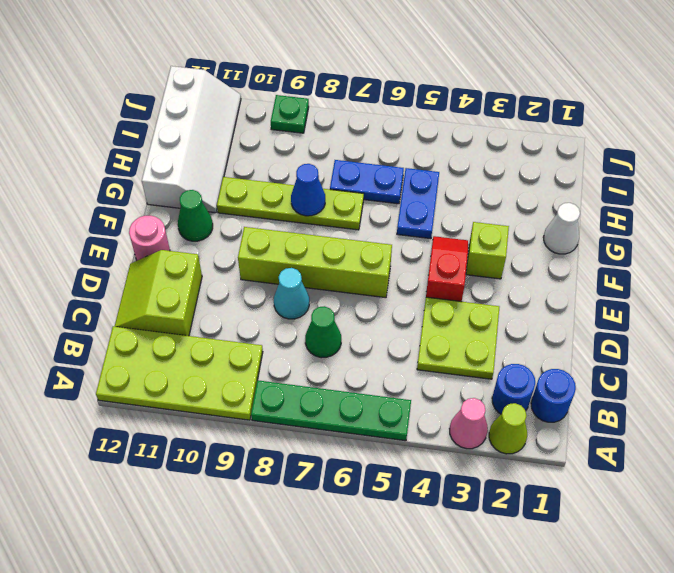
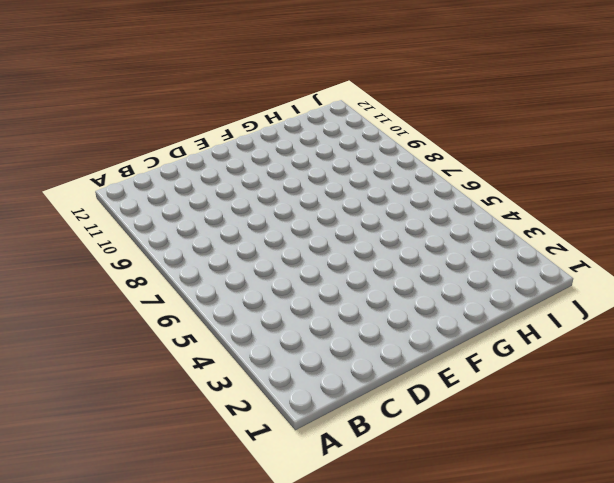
none -> lime 1x1 cone [489,403,527,454]
none -> pink 1x1 cone [450,398,488,449]
none -> green 1x4 plate [251,380,411,441]

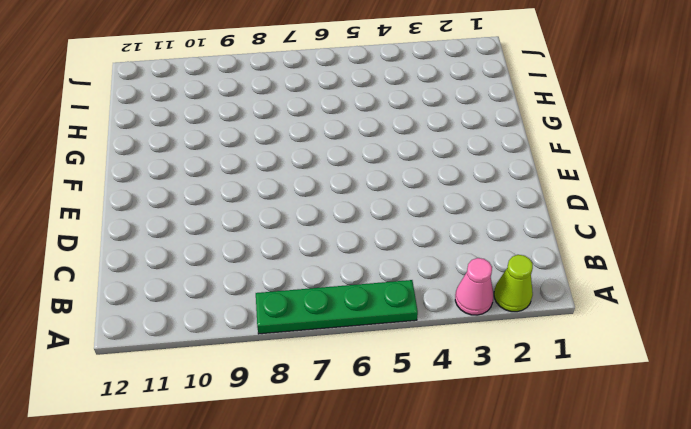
none -> lime 2x4 plate [96,326,263,420]
none -> blue 1x1 round brick [531,369,576,422]
none -> blue 1x1 round brick [492,364,535,414]

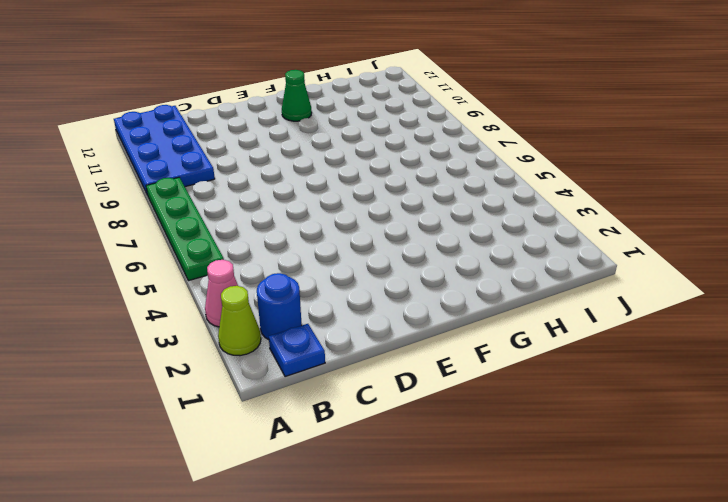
blue 2x4 plate [114,105,215,195] -> lime 2x4 plate [96,326,263,420]
blue 1x1 plate [269,324,325,377] -> blue 1x1 round brick [531,369,576,422]
none -> lime 2x2 plate [417,297,499,379]
none -> green 1x1 cone [305,306,341,358]
none -> lime 2x2 slope [115,250,202,336]

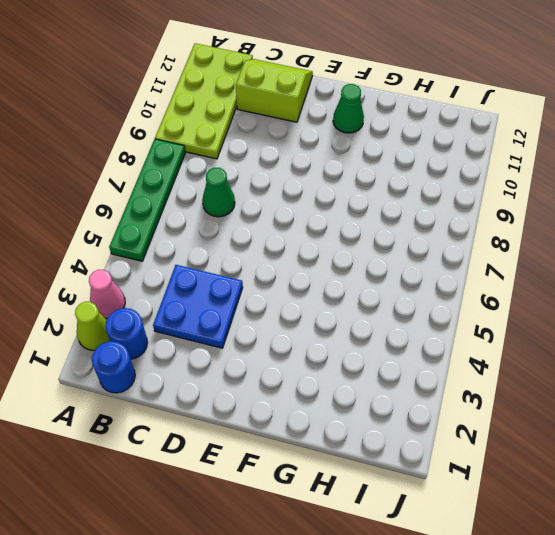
blue 2x2 plate [153,265,243,348] -> lime 2x2 plate [417,297,499,379]
none -> cyan 1x1 cone [274,268,309,319]
none -> red 1x2 slope [426,236,468,302]
none -> lime 1x4 brick [238,227,392,298]

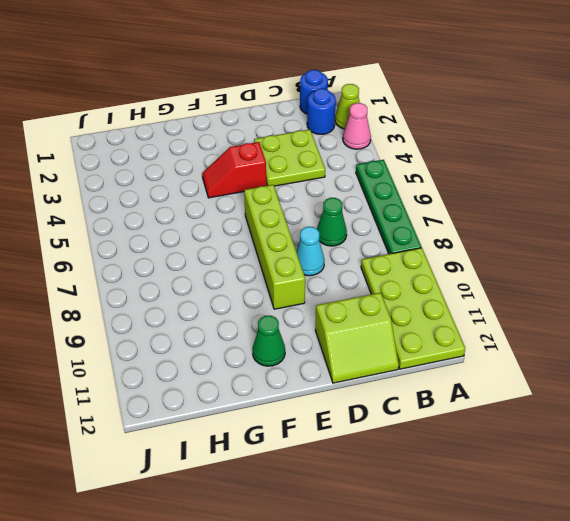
none -> pink 1x1 round brick [129,216,170,260]
none -> lime 1x1 brick [466,222,509,279]
none -> white 1x1 cone [543,203,580,254]

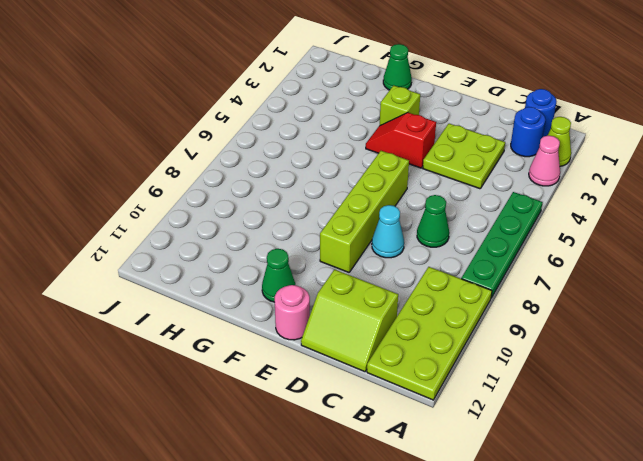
green 1x1 cone [383,44,412,90] -> white 1x1 cone [543,203,580,254]
none -> blue 1x2 plate [397,168,439,239]
none -> lime 1x4 plate [217,177,364,230]
none -> white 2x4 slope [142,66,241,213]

